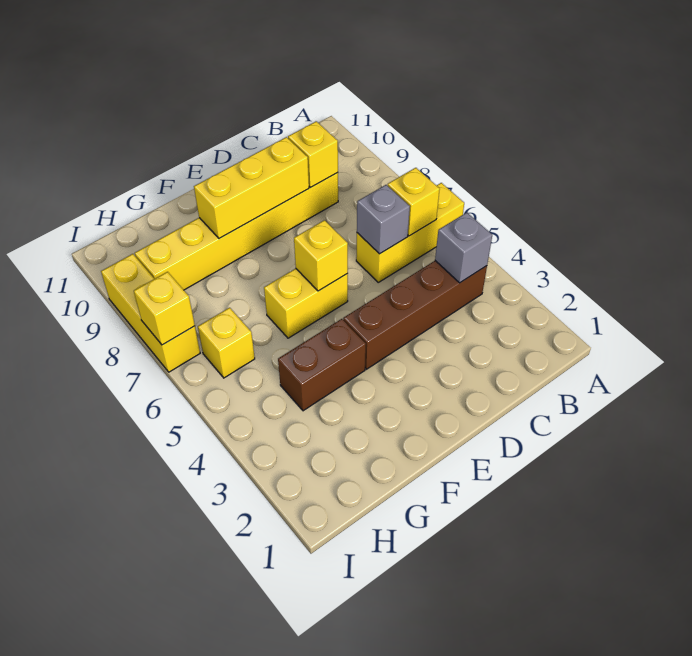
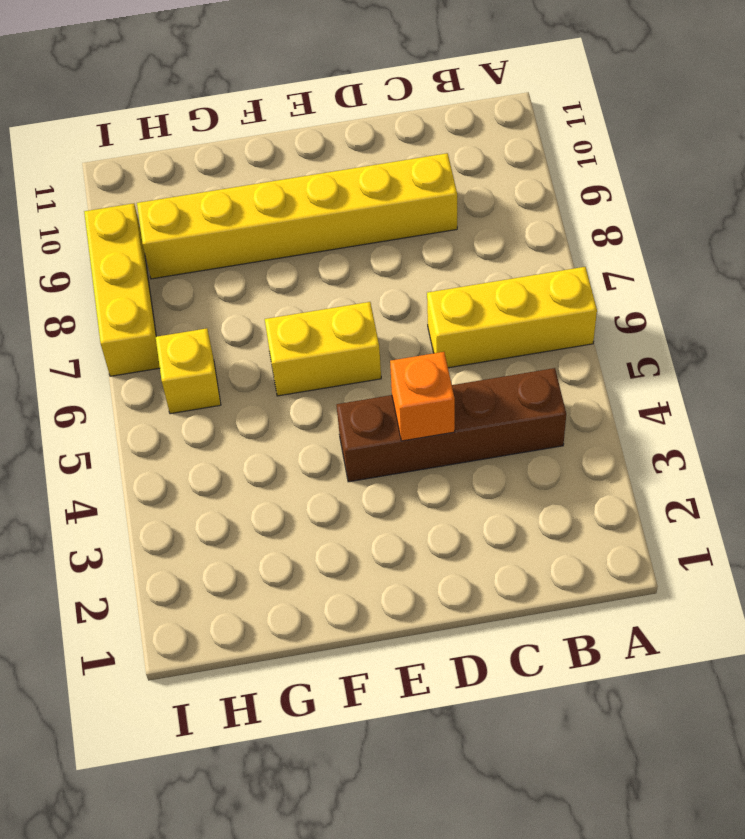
orange 1x1 brick [390,352,455,441] -> none
none -> brown 1x2 brick [278,319,366,411]
none -> grey 1x1 brick [435,213,492,283]
none -> yellow 1x1 brick [388,168,440,236]

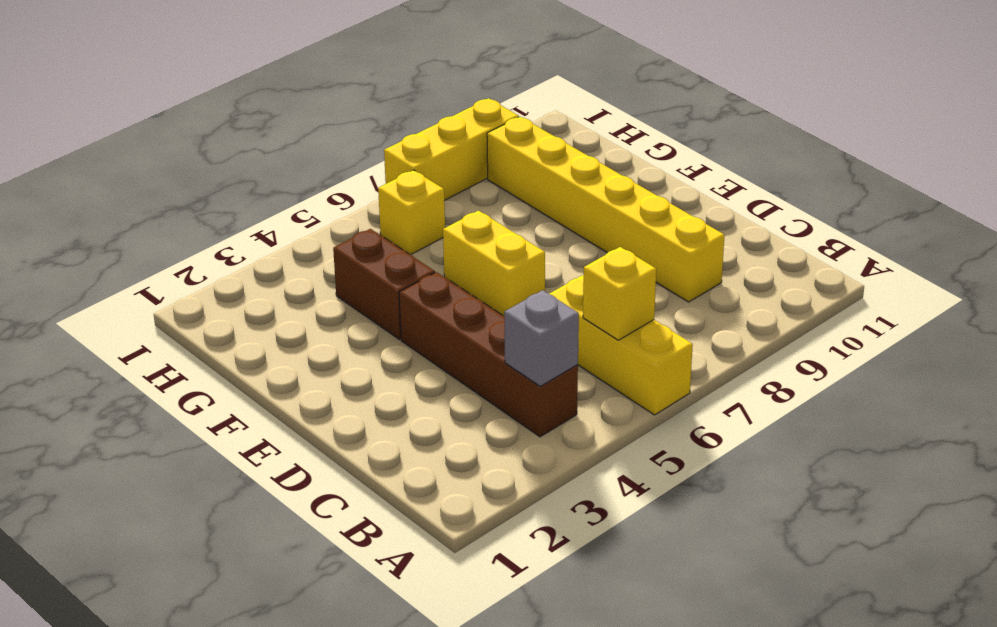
none -> grey 1x1 brick [357,185,410,254]
none -> yellow 1x1 brick [288,121,338,187]
none -> yellow 1x3 brick [194,137,309,238]

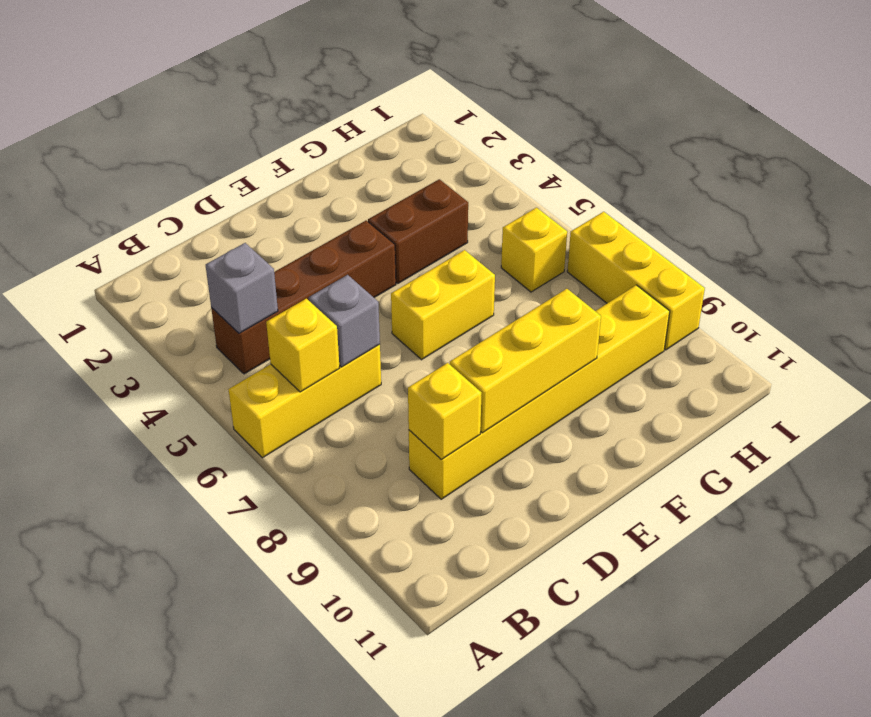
none -> yellow 1x1 brick [294,220,348,291]
none -> yellow 1x1 brick [134,272,195,345]

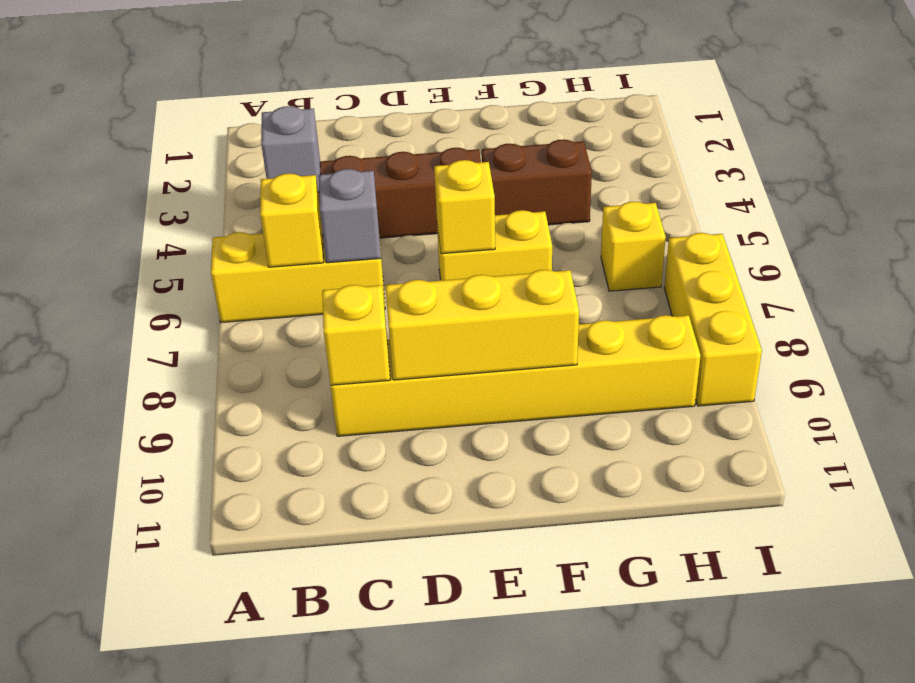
none -> yellow 1x1 brick [134,272,195,345]

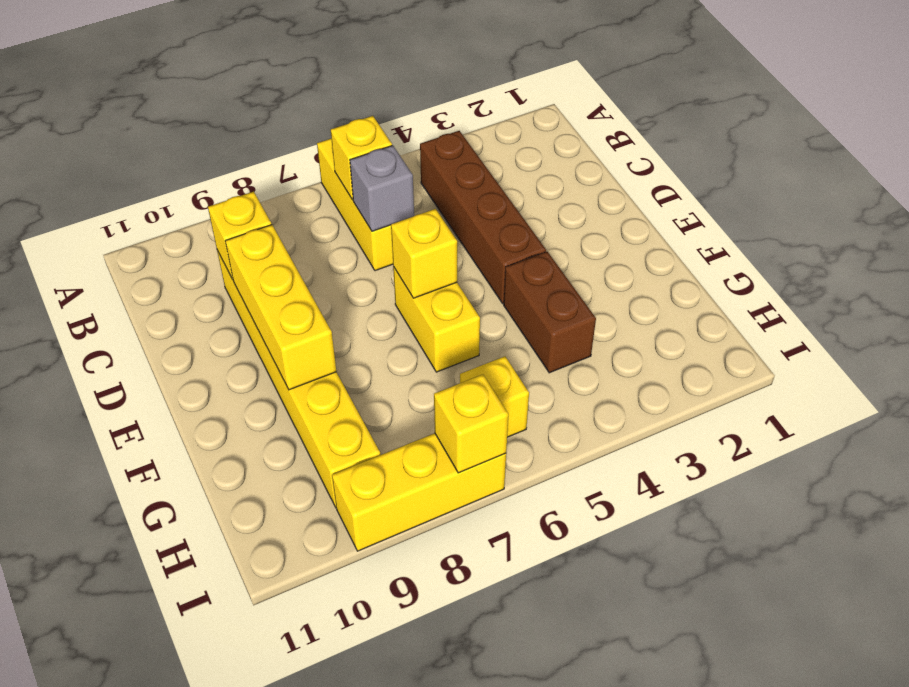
none -> grey 1x1 brick [435,213,492,283]

